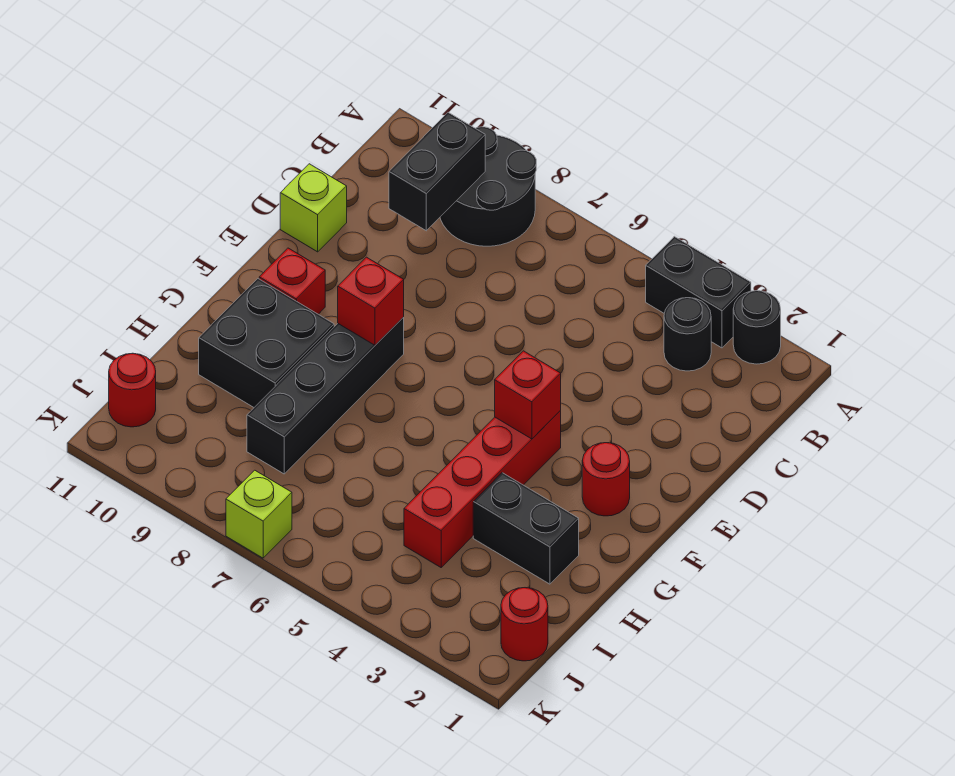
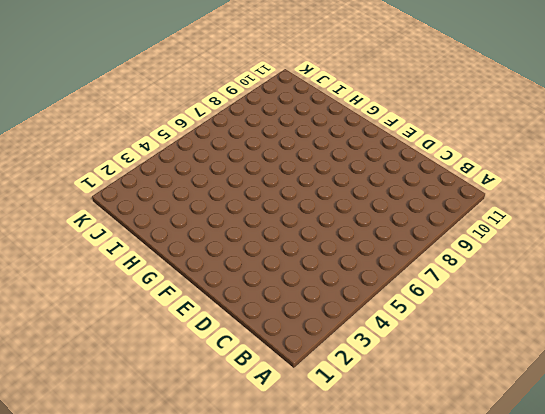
none -> black 1x1 round brick [733,291,781,364]
none -> black 1x2 brick [646,236,751,348]
none -> black 2x2 round brick [440,127,536,246]

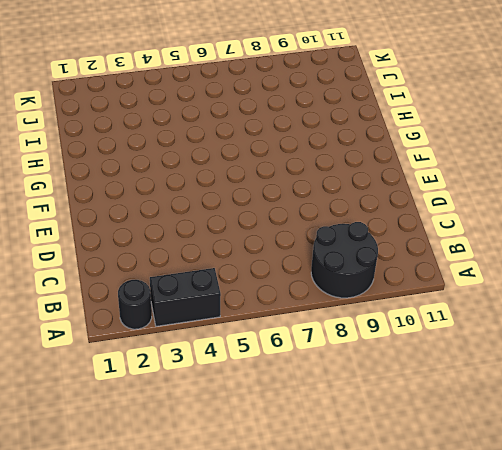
none -> black 1x1 round brick [664,298,711,371]
none -> lime 1x1 brick [280,164,347,252]
none -> red 1x1 round brick [582,443,630,516]

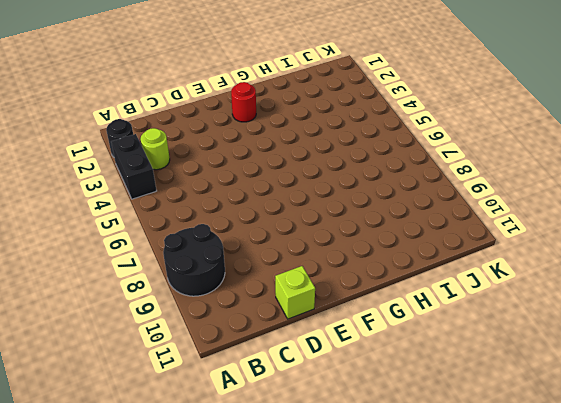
lime 1x1 round brick [140,128,170,170] -> black 1x1 round brick [664,298,711,371]
none -> red 1x4 brick [404,411,561,567]
none -> black 1x4 brick [247,317,404,474]
none -> red 1x1 brick [259,248,325,314]

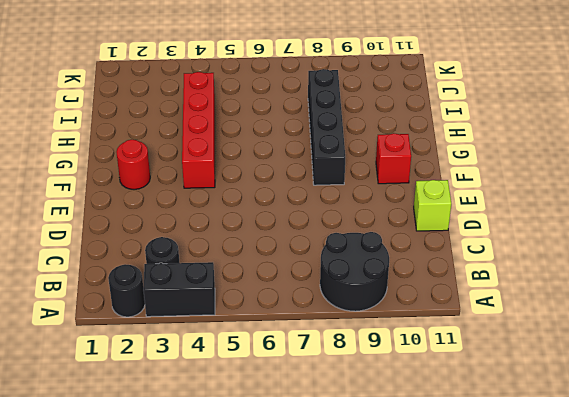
none -> black 2x2 brick [199,279,334,407]
none -> black 1x2 brick [473,473,579,584]
none -> red 1x1 round brick [501,588,548,661]

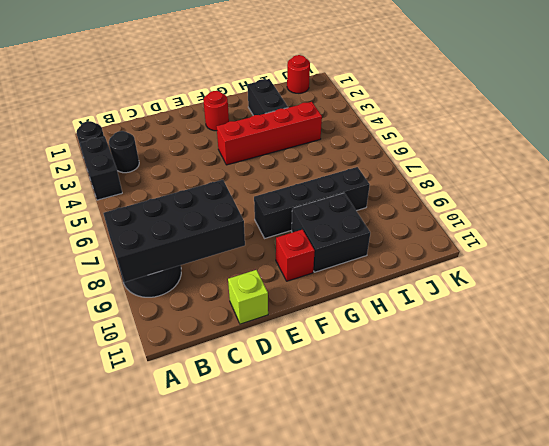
black 2x4 brick [103,180,245,282] -> black 1x2 brick [389,112,485,231]
none -> red 1x1 round brick [109,353,156,427]
none -> lime 1x1 brick [226,470,292,558]
none -> red 1x1 brick [495,351,561,439]

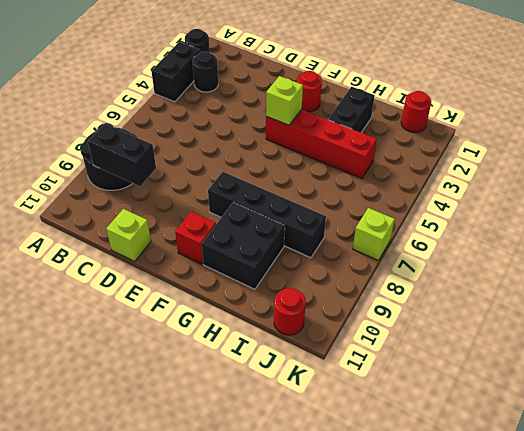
lime 1x1 brick [266,76,303,125] -> red 1x1 brick [495,351,561,439]
none -> red 1x1 brick [338,257,404,345]

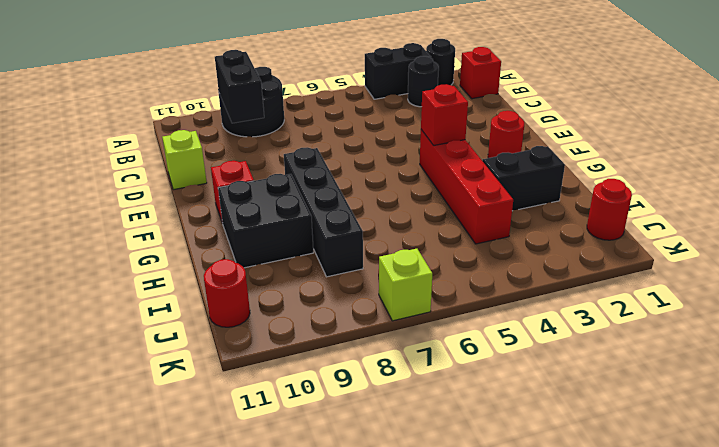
red 1x1 brick [460,47,501,99] -> red 1x1 brick moved to [338,257,404,345]

